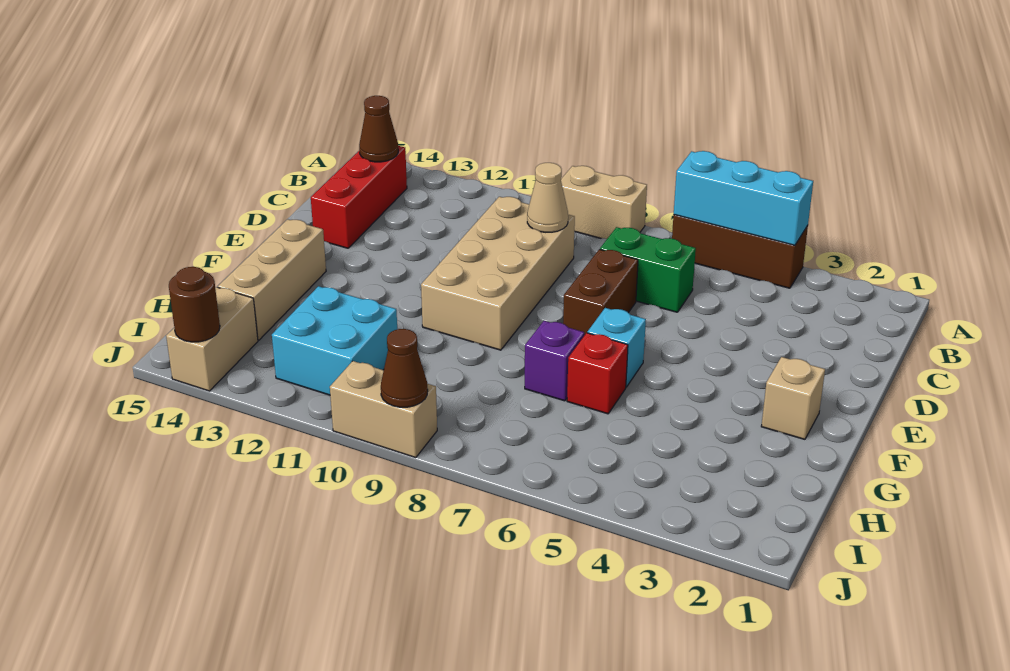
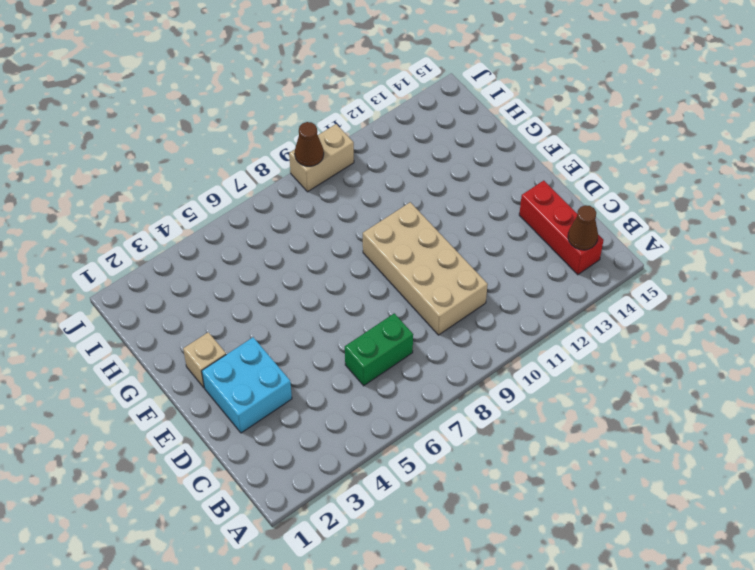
cyan 2x2 brick [202,337,292,433] -> cyan 2x2 brick moved to [272,286,397,395]
none -> brown 1x3 brick [672,215,808,288]
none -> tan 1x2 brick [561,166,647,239]
none -> brown 1x2 brick [563,249,638,335]

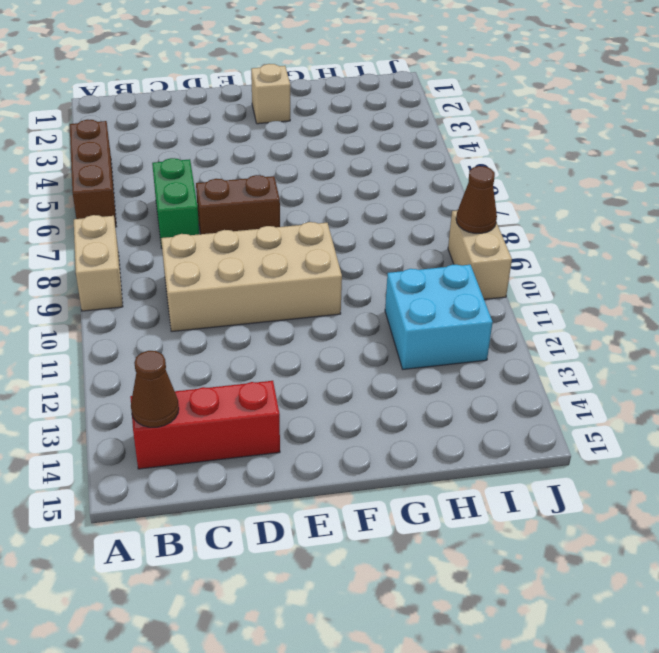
none -> cyan 1x1 brick [587,308,646,387]
none -> tan 1x3 brick [218,219,326,340]
none -> red 1x1 brick [567,333,628,414]

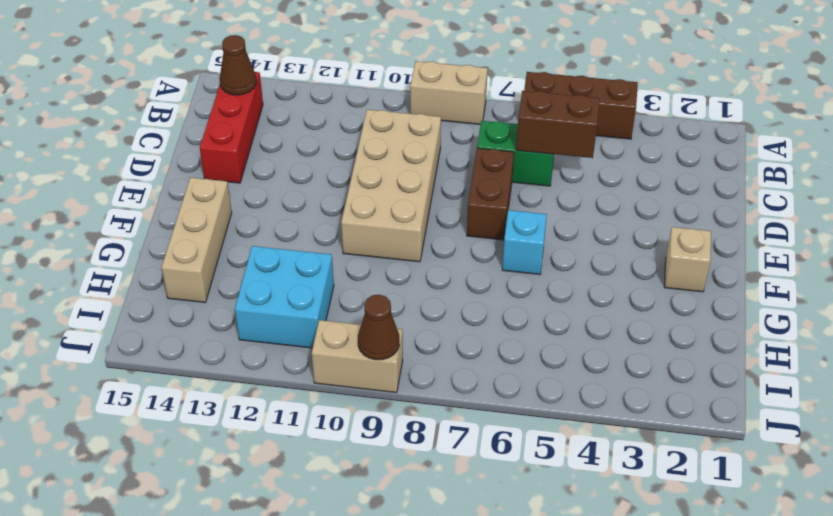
brown 1x2 brick [516,91,600,158] -> none
none -> red 1x1 brick [567,333,628,414]
none -> purple 1x1 brick [525,321,584,401]
none -> tan 1x2 brick [166,287,258,391]

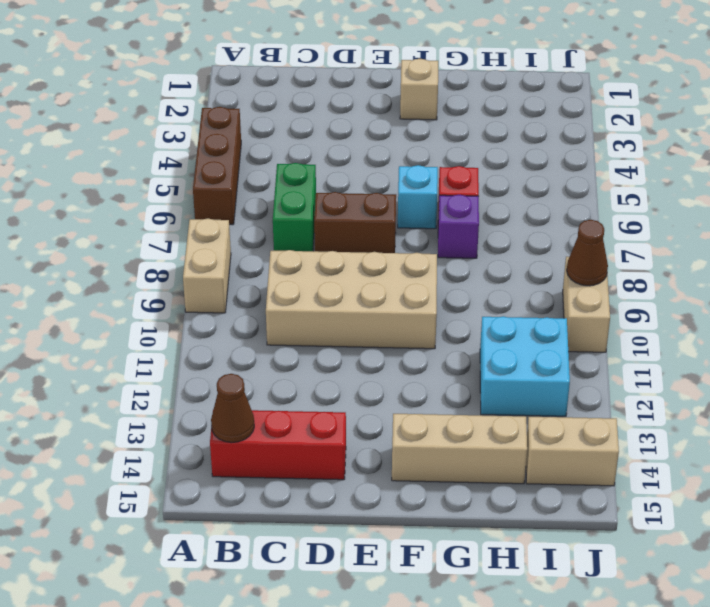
none -> cyan 1x3 brick [674,151,813,245]
none -> tan 1x1 cone [527,163,568,232]
none -> brown 1x1 round brick [169,267,220,342]

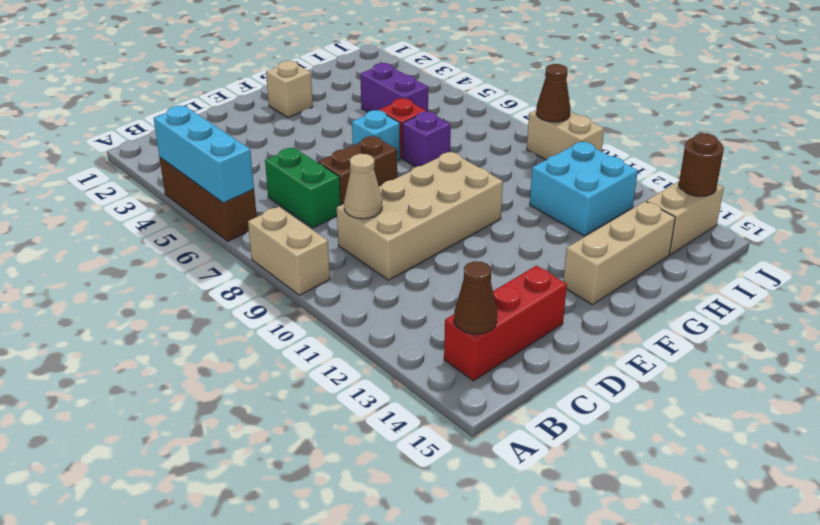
purple 1x2 brick [360,63,428,112] -> none

